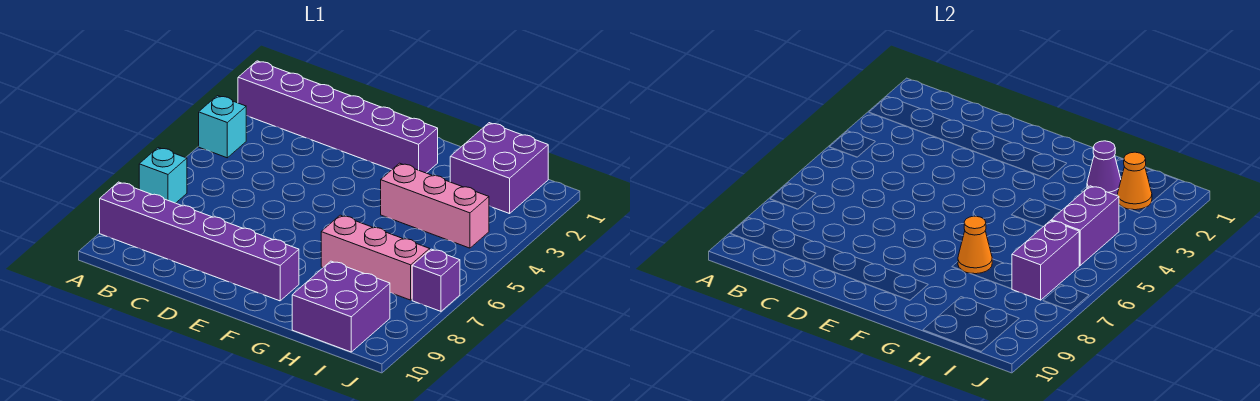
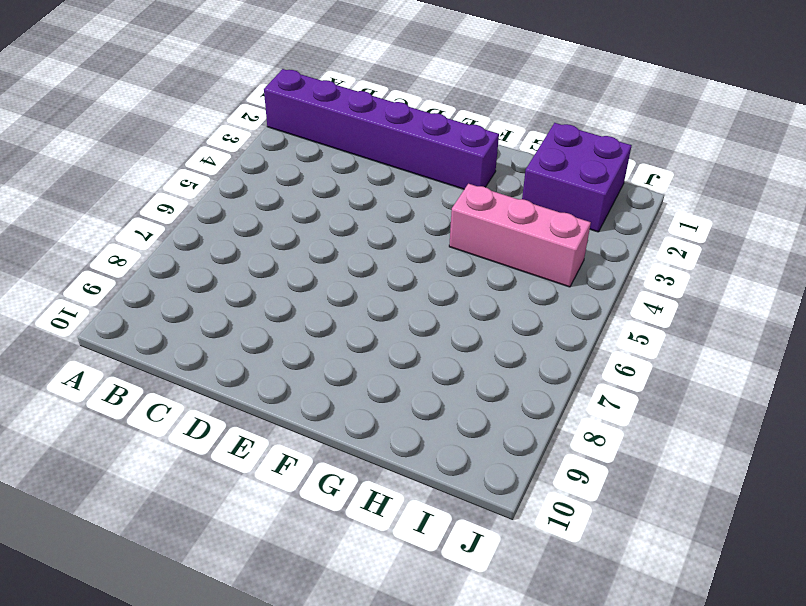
none -> cyan 1x1 brick [199,96,246,158]
none -> cyan 1x1 brick [139,148,187,203]
none -> purple 1x6 brick [100,182,299,301]

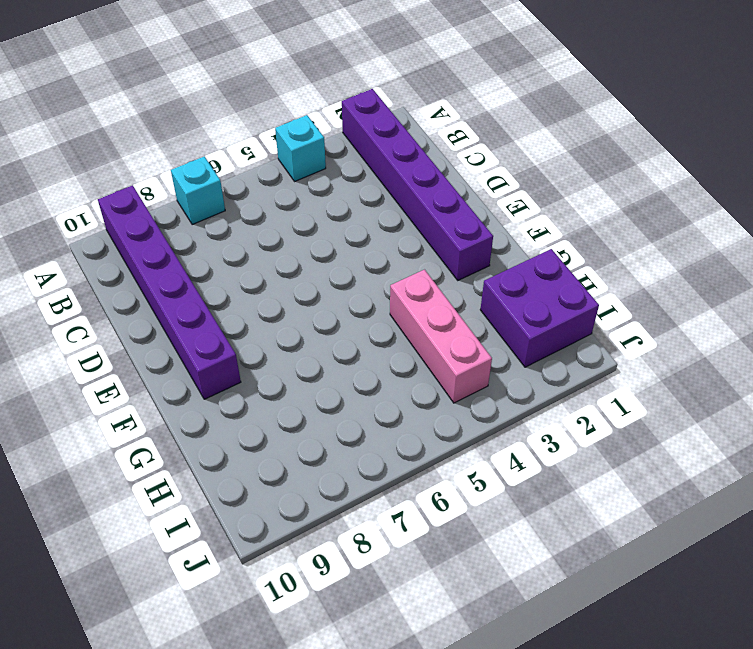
none -> pink 1x3 brick [321,215,430,300]
none -> purple 2x2 brick [292,261,390,352]
none -> purple 1x1 brick [412,249,460,311]

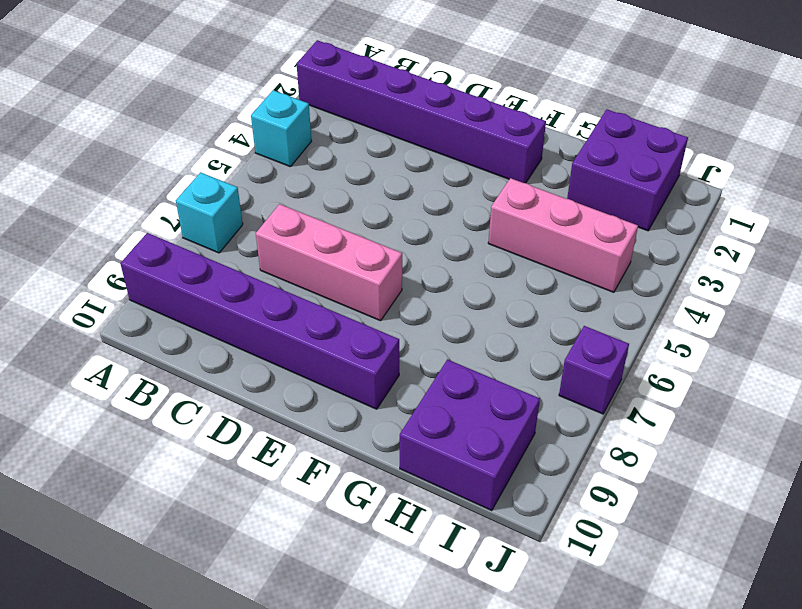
pink 1x3 brick [256,204,402,321] -> pink 1x3 brick moved to [321,215,430,300]
none -> orange 1x1 cone [958,216,992,274]
none -> purple 1x1 cone [1087,141,1121,195]
none -> orange 1x1 cone [1117,152,1152,210]

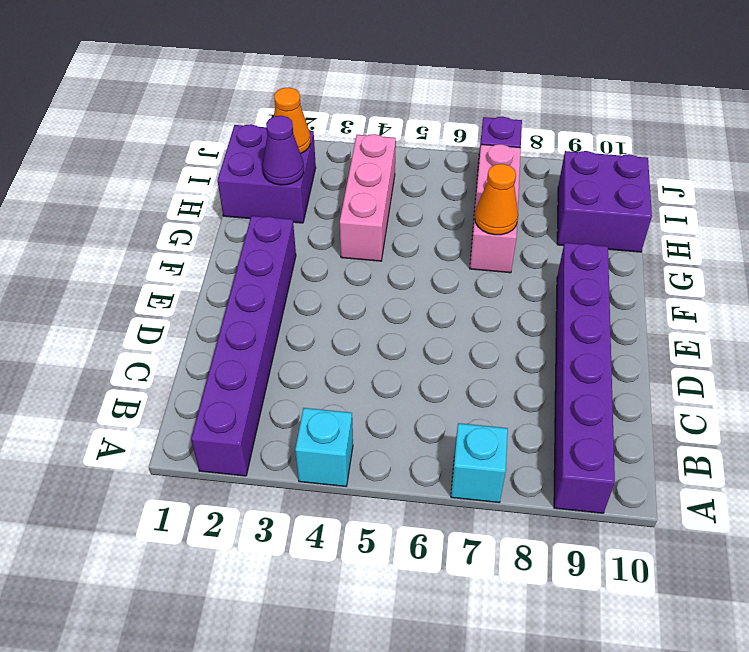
none -> purple 1x2 brick [1051,186,1119,265]
none -> purple 1x2 brick [1012,221,1079,300]

